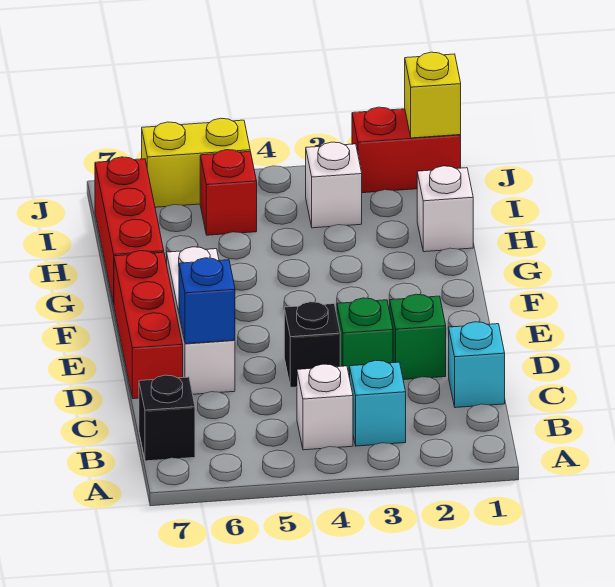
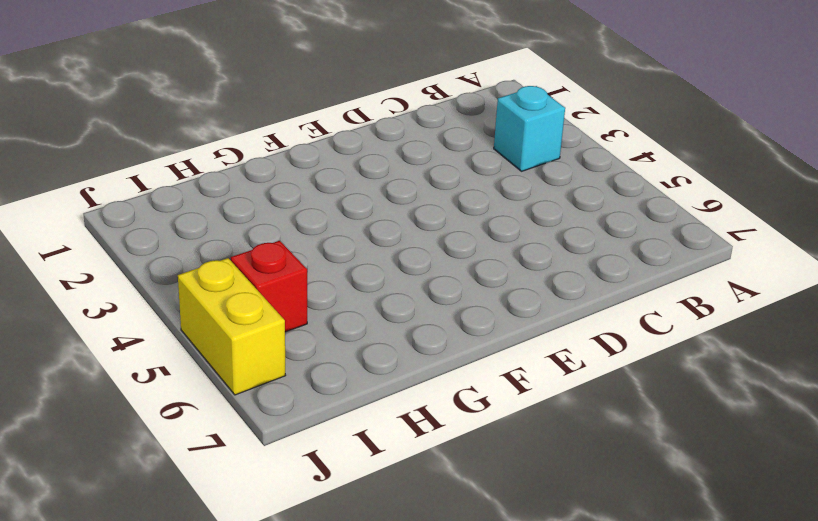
none -> white 1x1 brick [297,364,353,450]
none -> black 1x1 brick [139,375,195,461]
none -> cyan 1x1 brick [449,322,505,408]

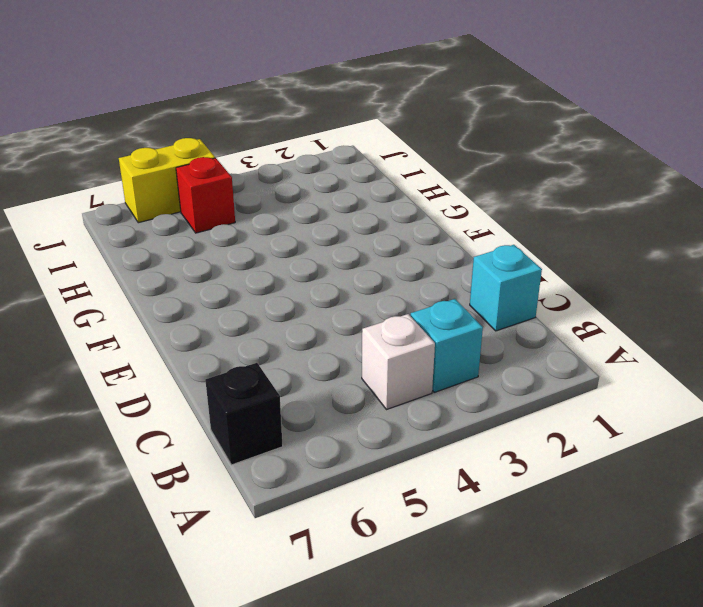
none -> green 1x1 brick [390,294,446,380]
none -> green 1x1 brick [337,298,393,378]
none -> black 1x1 brick [284,302,340,387]

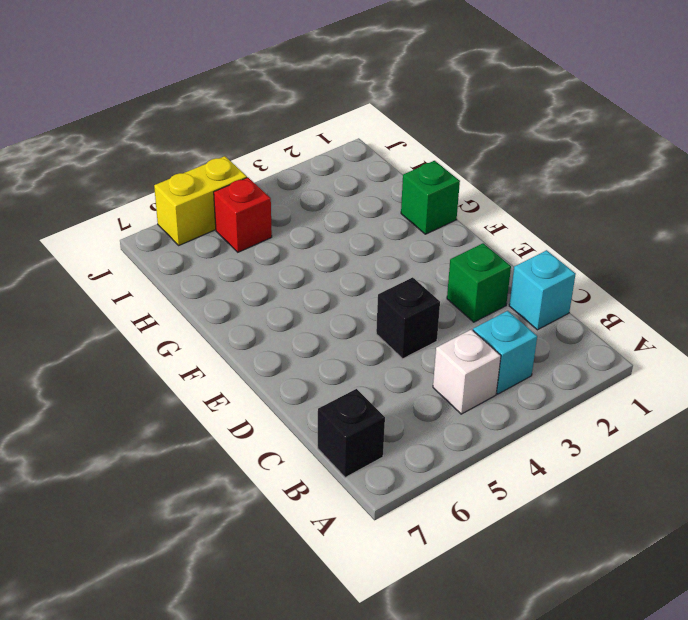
green 1x1 brick [401,161,460,234] -> green 1x1 brick moved to [337,298,393,378]
none -> white 1x3 brick [167,247,235,394]
none -> red 1x3 brick [114,251,183,399]
none -> red 1x3 brick [95,157,164,304]

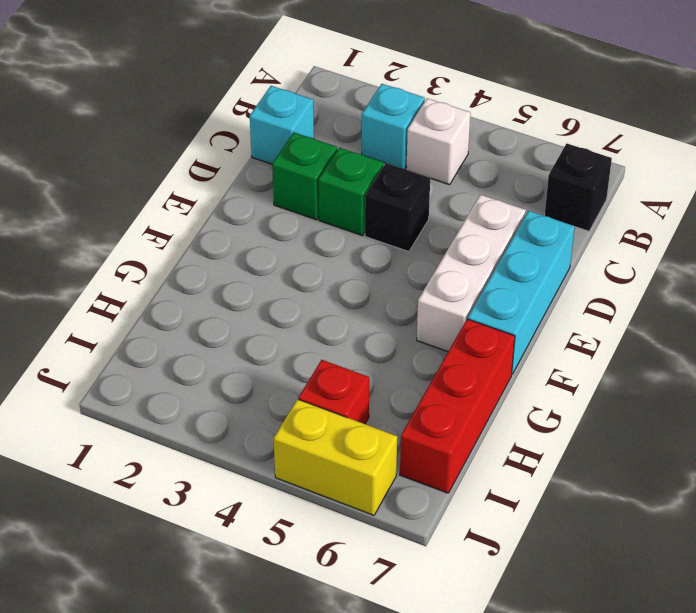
cyan 1x3 brick [468,211,575,374] -> red 1x3 brick [114,251,183,399]
none -> white 1x1 brick [417,166,473,252]
none -> white 1x1 brick [306,142,362,228]
none -> red 1x2 brick [352,107,461,193]

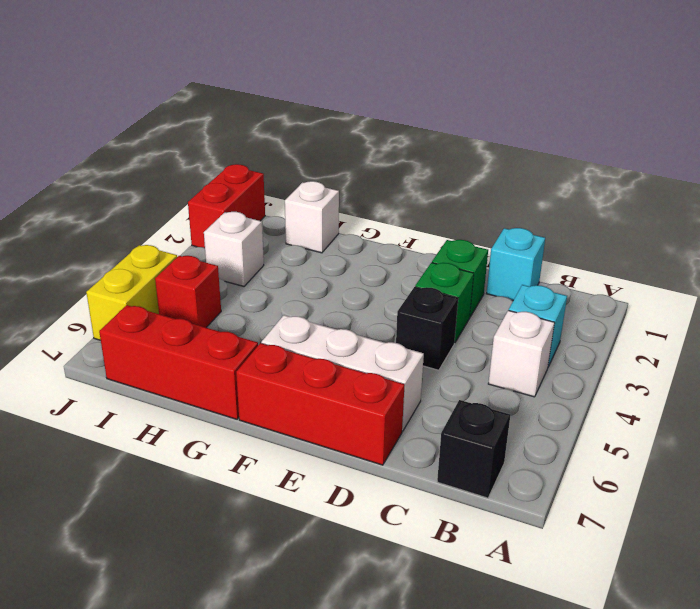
none -> blue 1x1 brick [179,258,235,344]
none -> yellow 1x1 brick [405,52,461,138]

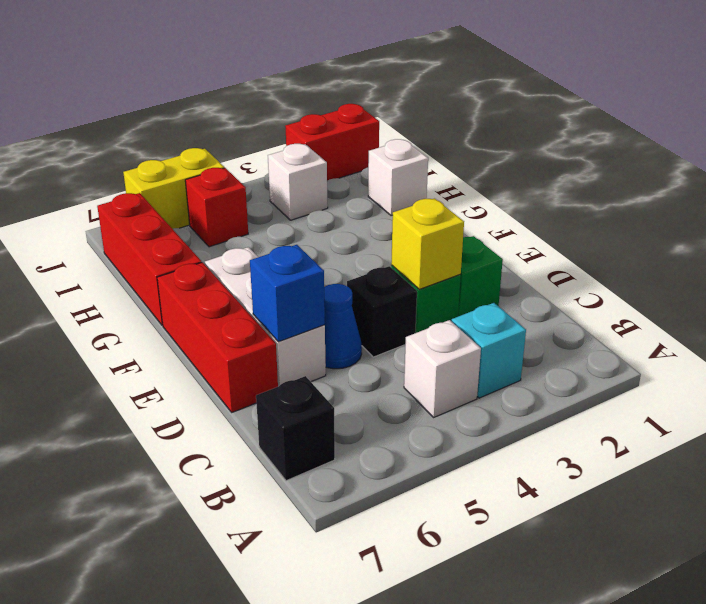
yellow 1x1 brick [391,198,464,289] -> yellow 1x1 brick moved to [405,52,461,138]
blue 1x1 cone [324,284,362,369] -> none
none -> cyan 1x1 brick [449,322,505,408]

